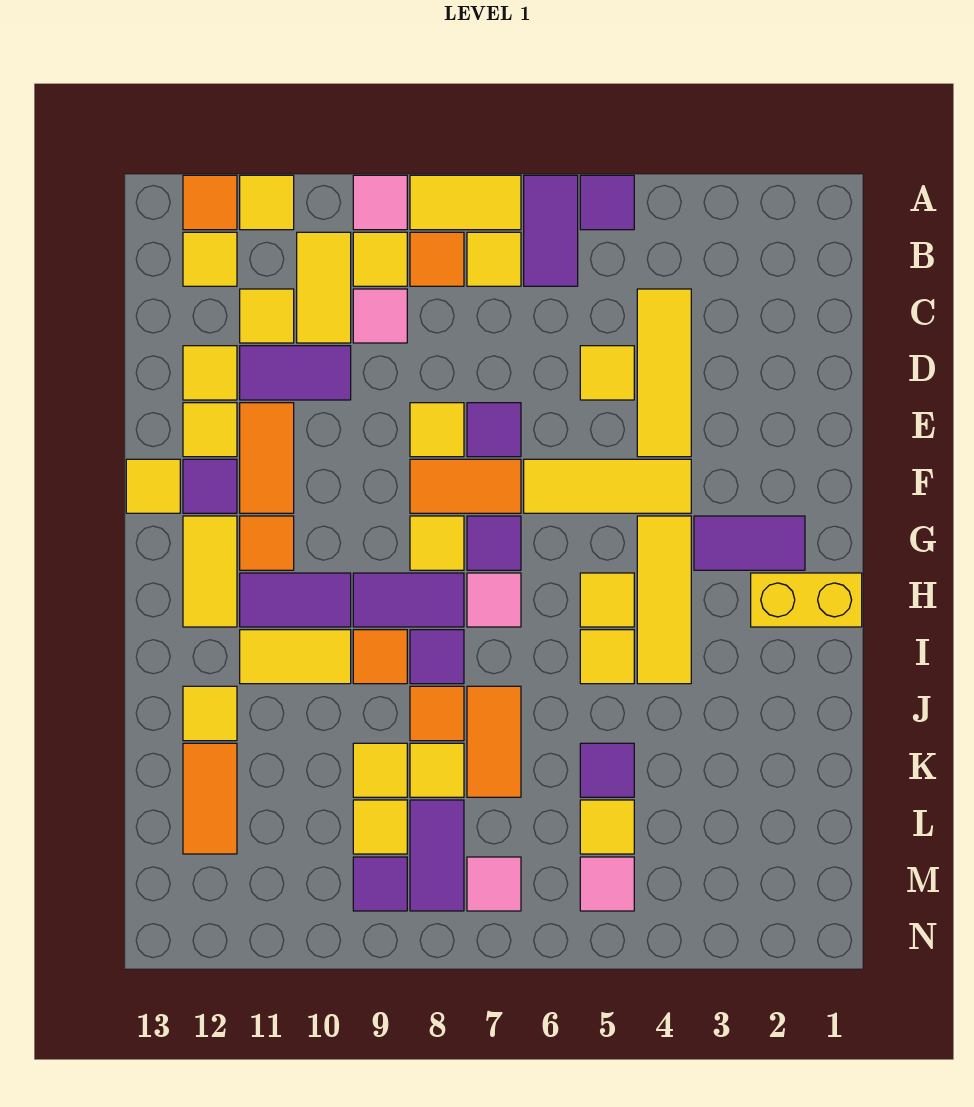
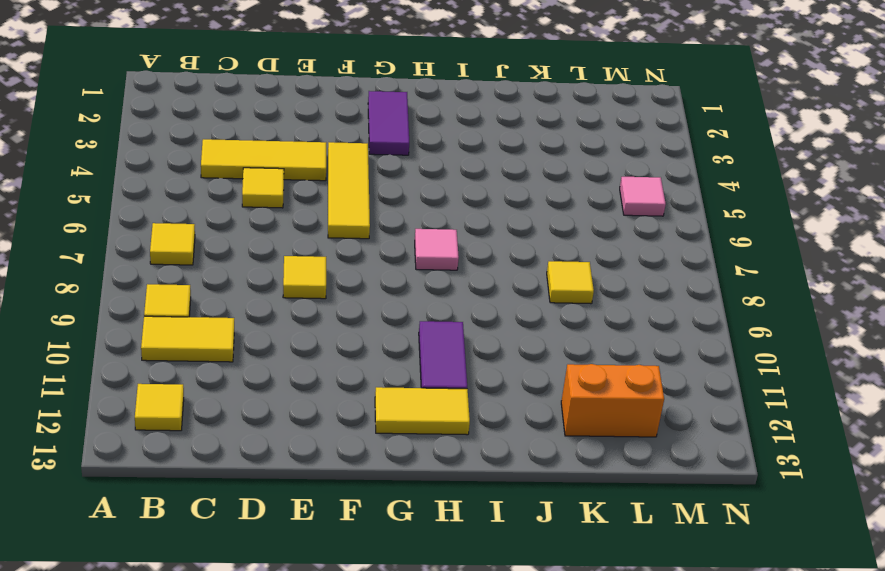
orange 1x2 brick [561,364,664,437] -> orange 1x2 tile [183,743,237,854]
none -> purple 1x1 tile [580,175,634,230]
none -> purple 1x2 tile [524,175,578,286]
none -> yellow 1x2 tile [410,175,521,230]
none -> pink 1x1 tile [353,175,407,230]

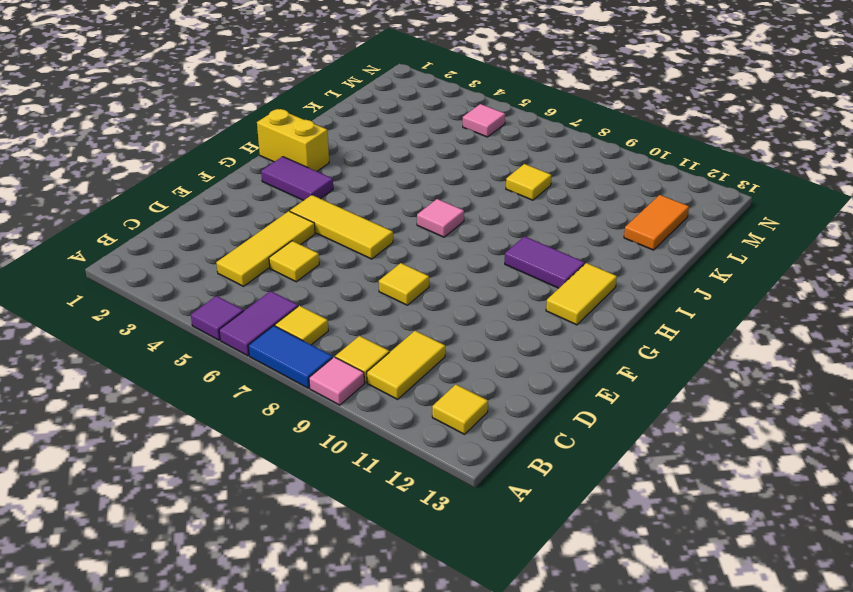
blue 1x2 tile [248,326,333,388] -> yellow 1x2 tile [410,175,521,230]
none -> yellow 1x1 tile [240,175,294,230]
none -> orange 1x1 tile [183,175,237,230]
none -> orange 1x1 tile [410,232,464,286]
none -> pink 1x1 tile [353,289,407,343]

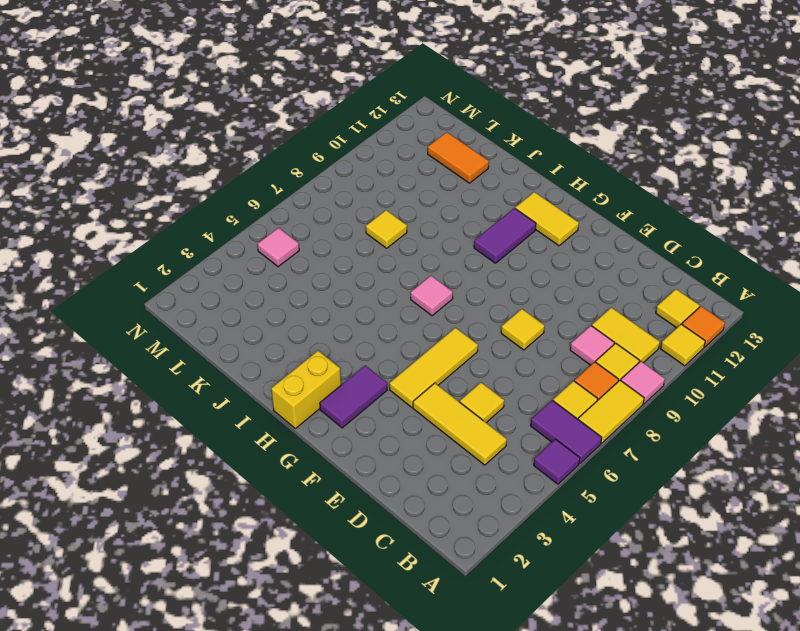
none -> yellow 1x1 tile [240,289,294,343]
none -> purple 1x2 tile [240,346,351,400]
none -> yellow 1x1 tile [183,346,237,400]
none -> purple 1x1 tile [467,403,521,457]

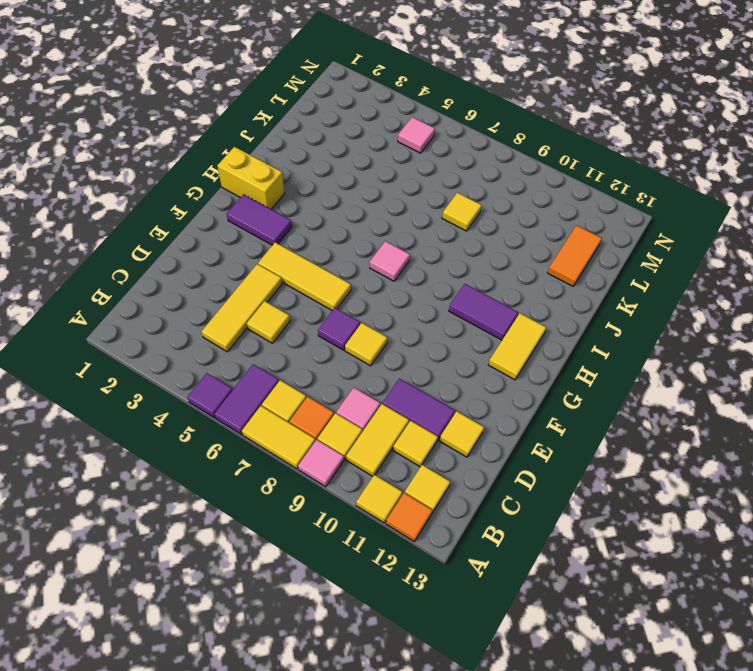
none -> orange 1x2 tile [240,403,294,513]
none -> yellow 1x1 tile [183,403,237,457]
none -> orange 1x2 tile [410,459,521,513]
none -> purple 1x1 tile [183,459,237,513]

